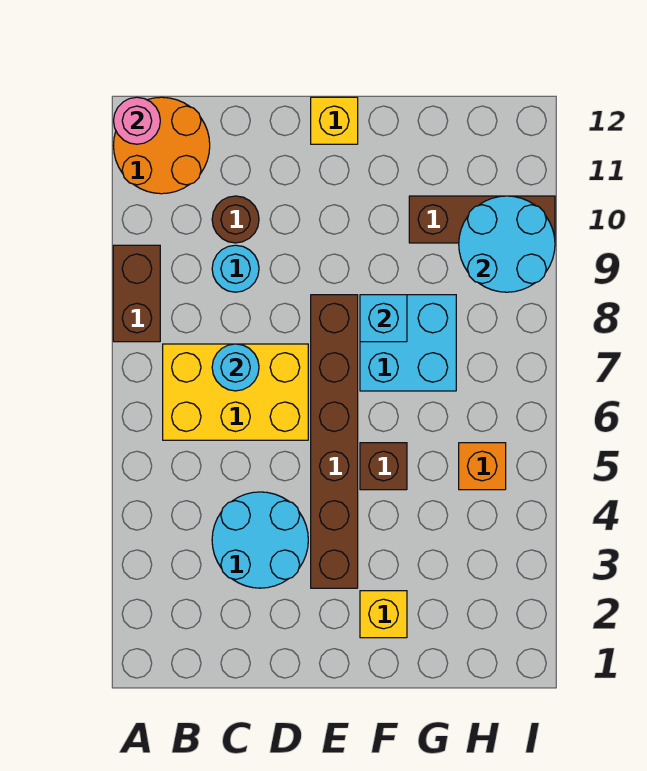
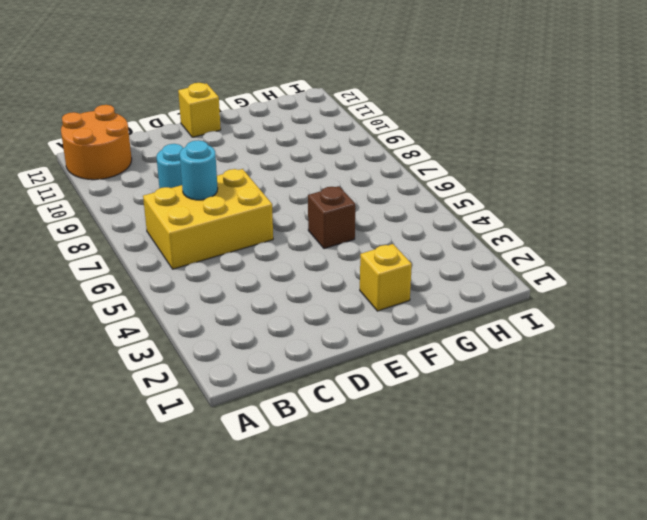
none -> brown 1x2 brick [113,245,160,342]
none -> cyan 2x2 round brick [212,492,308,588]
none -> brown 1x1 round brick [212,196,259,243]

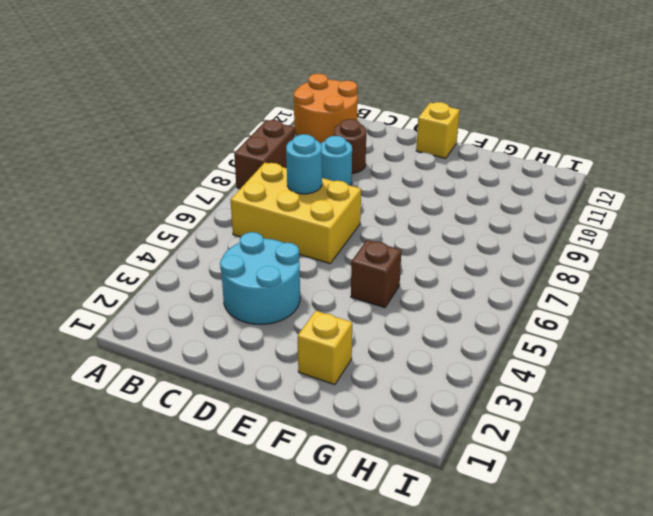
none -> brown 1x6 brick [311,295,358,588]
none -> cyan 2x2 brick [360,295,456,391]
none -> brown 1x3 brick [409,196,555,243]

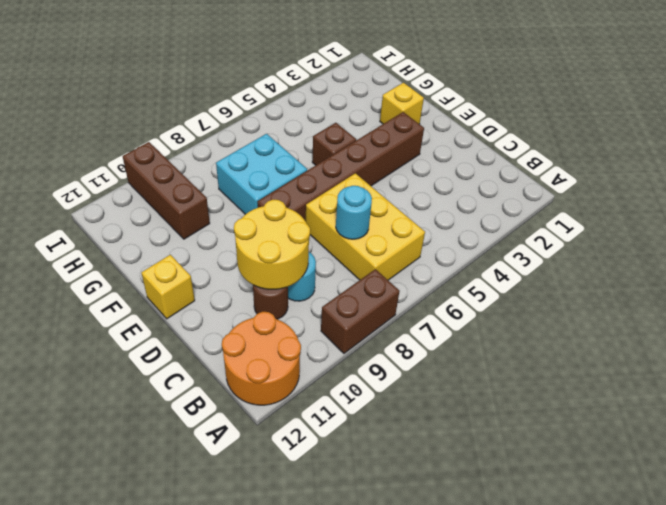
yellow 2x2 round brick [234,200,310,289] -> none
none -> cyan 2x2 round brick [212,492,308,588]
none -> orange 1x1 brick [459,443,506,490]
none -> pink 1x1 round brick [114,97,160,144]

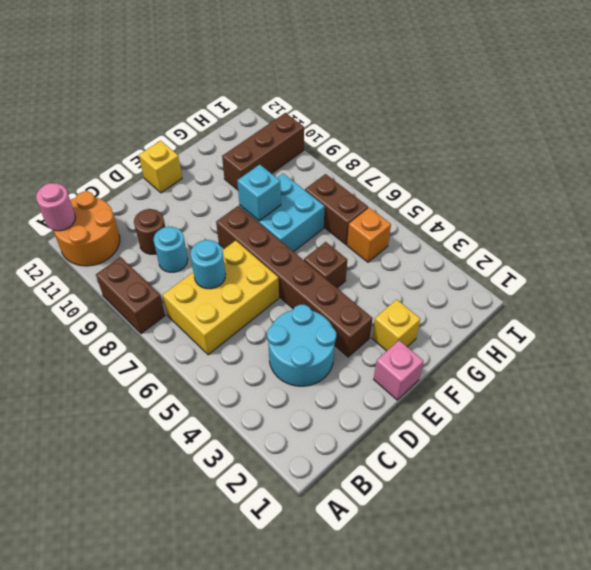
pink 1x1 brick [374,340,424,400] -> none
brown 1x2 brick [305,174,368,245] -> none
none -> cyan 2x2 round brick [459,196,555,292]

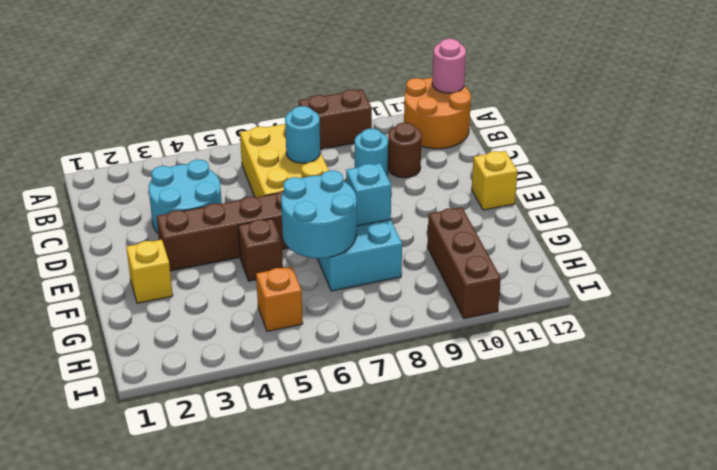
cyan 2x2 round brick [281,171,357,258] -> cyan 2x2 round brick moved to [459,196,555,292]

